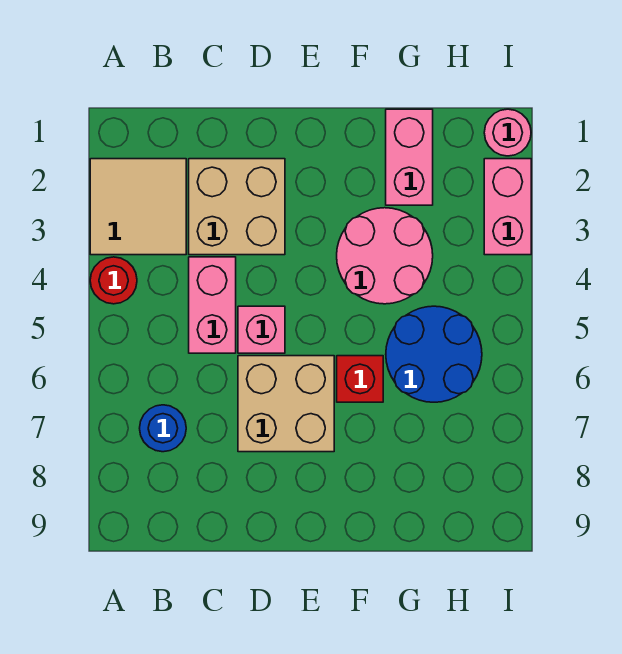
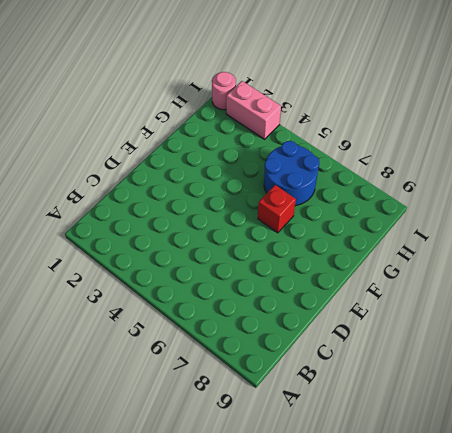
none -> tan 2x2 tile [90,159,186,255]
none -> red 1x1 round brick [90,257,137,304]
none -> blue 1x1 round brick [140,405,186,452]

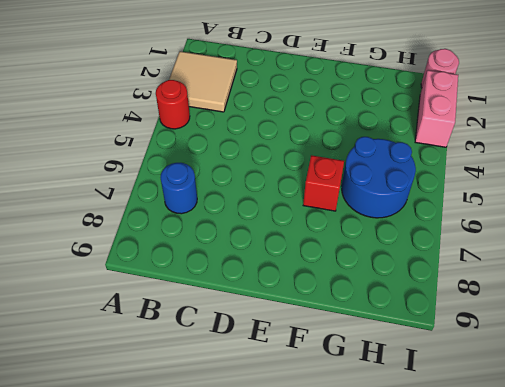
none -> tan 2x2 brick [189,159,285,255]
none -> pink 1x2 brick [189,257,236,353]
none -> pink 1x1 brick [238,306,285,353]

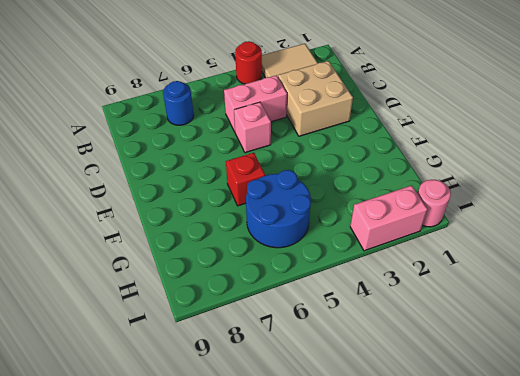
none -> tan 2x2 brick [238,356,334,452]
none -> pink 2x2 round brick [337,208,433,304]
none -> pink 1x2 brick [386,109,433,205]

